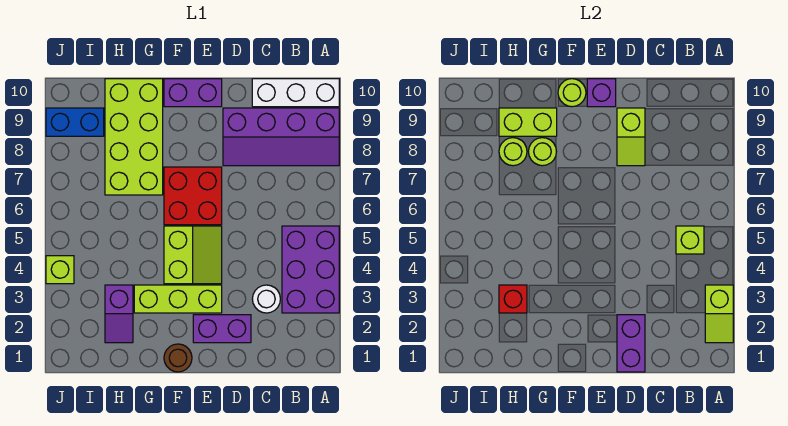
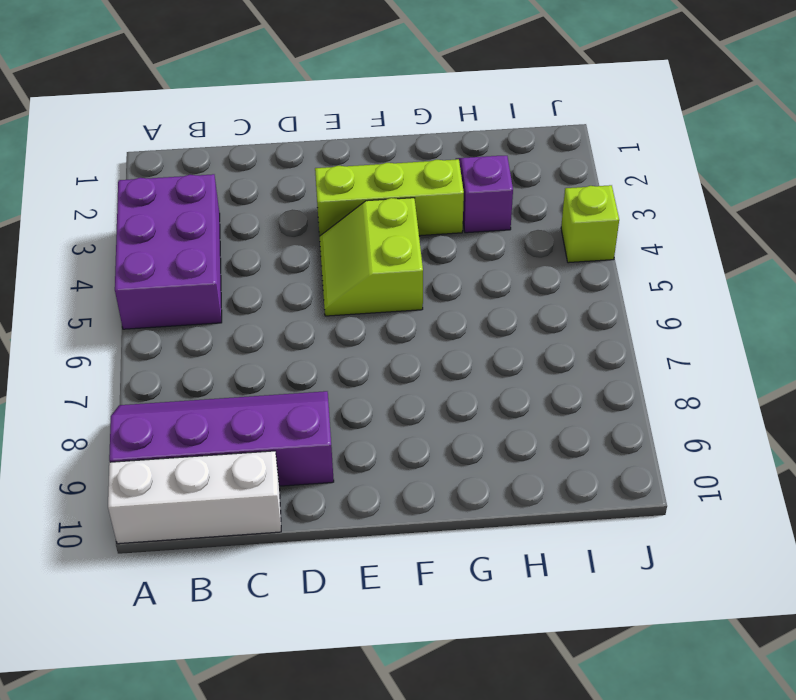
none -> white 1x1 round brick [252,285,280,313]
none -> purple 1x2 brick [193,315,251,343]
none -> red 2x2 brick [164,167,222,225]

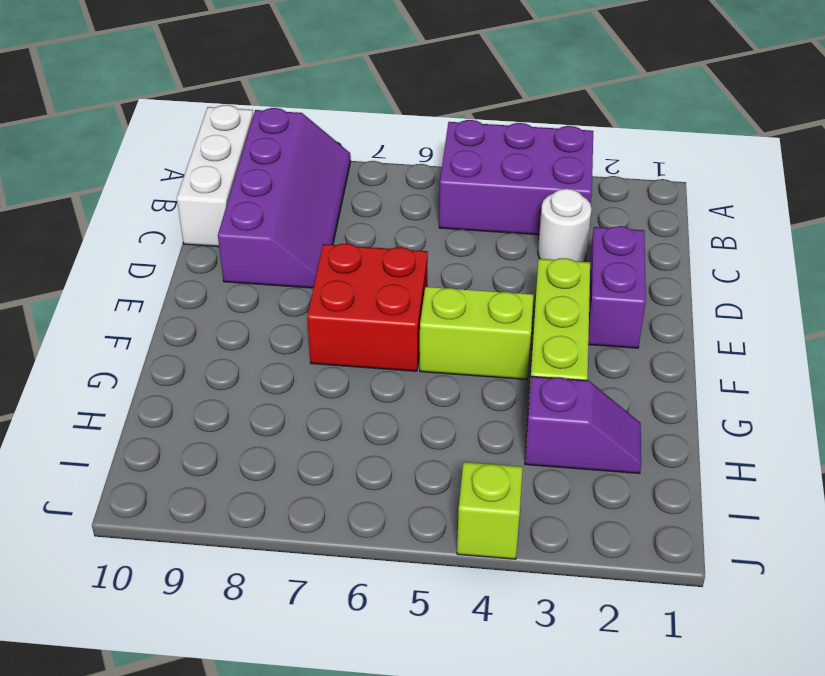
none -> purple 1x2 brick [164,79,222,107]
none -> brown 1x1 round brick [164,344,192,372]
none -> lime 2x4 brick [105,79,163,195]

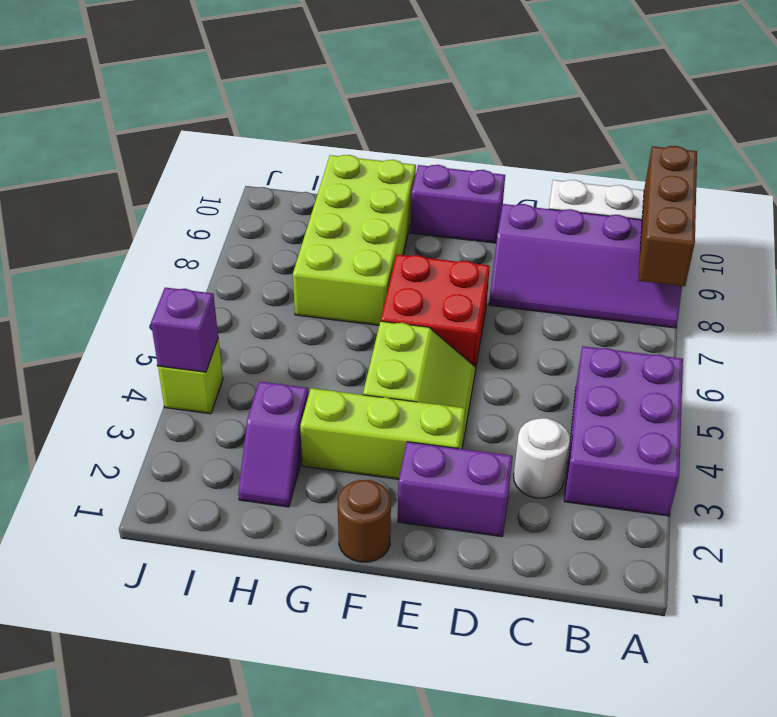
brown 1x3 brick [638,146,697,286] -> none
purple 1x1 brick [151,288,218,372] -> purple 1x1 brick moved to [587,79,616,107]
none -> blue 1x2 brick [46,108,104,136]
none -> lime 1x2 slope [705,285,733,343]
none -> lime 1x1 brick [676,226,704,254]

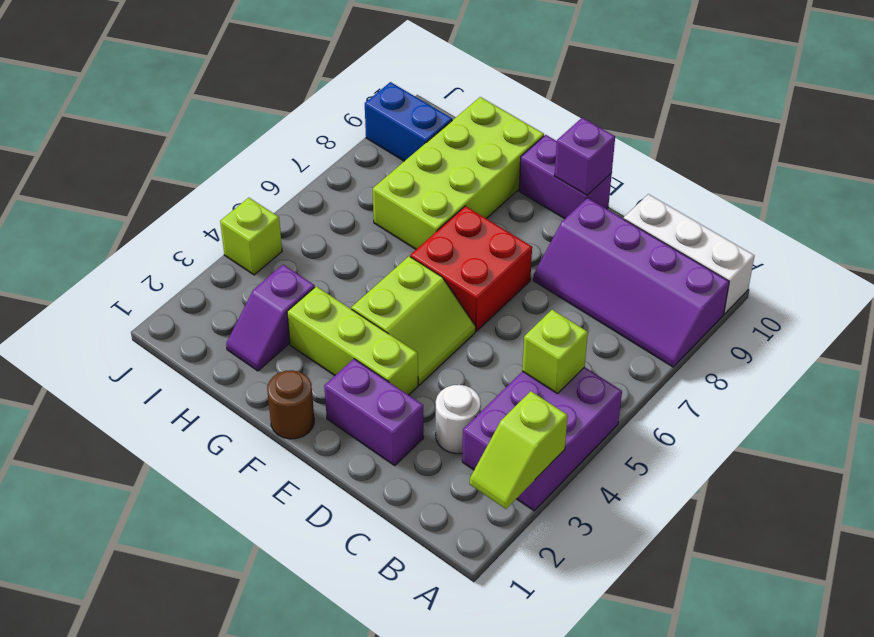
none -> purple 1x2 brick [617,315,645,372]
none -> lime 1x2 slope [617,108,645,166]
none -> lime 1x1 round brick [558,79,586,107]

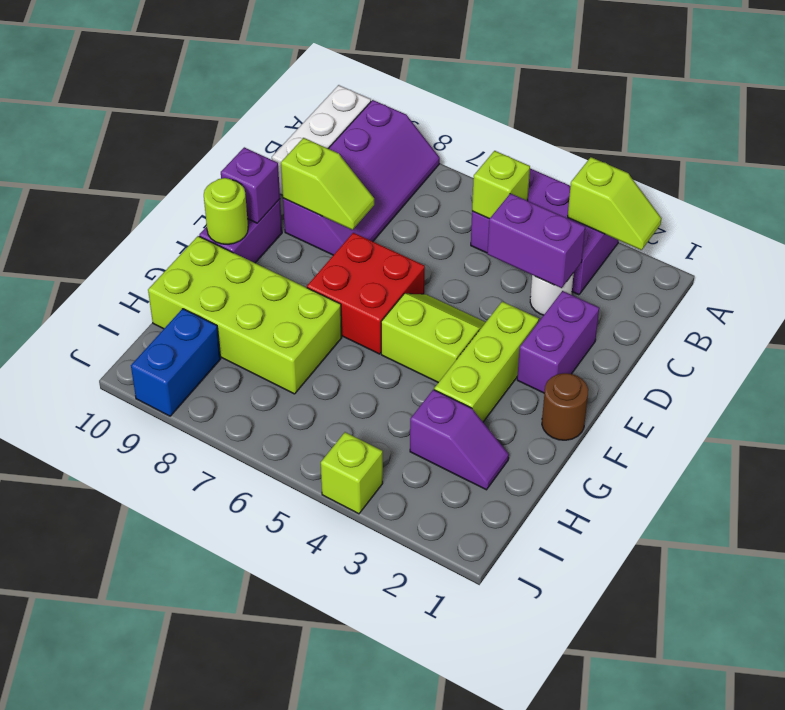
purple 1x2 brick [487,193,585,288] -> purple 1x2 brick moved to [617,315,645,372]
none -> lime 1x1 round brick [529,138,557,166]
none -> lime 1x2 brick [499,108,557,136]
none -> red 1x1 brick [499,285,527,313]

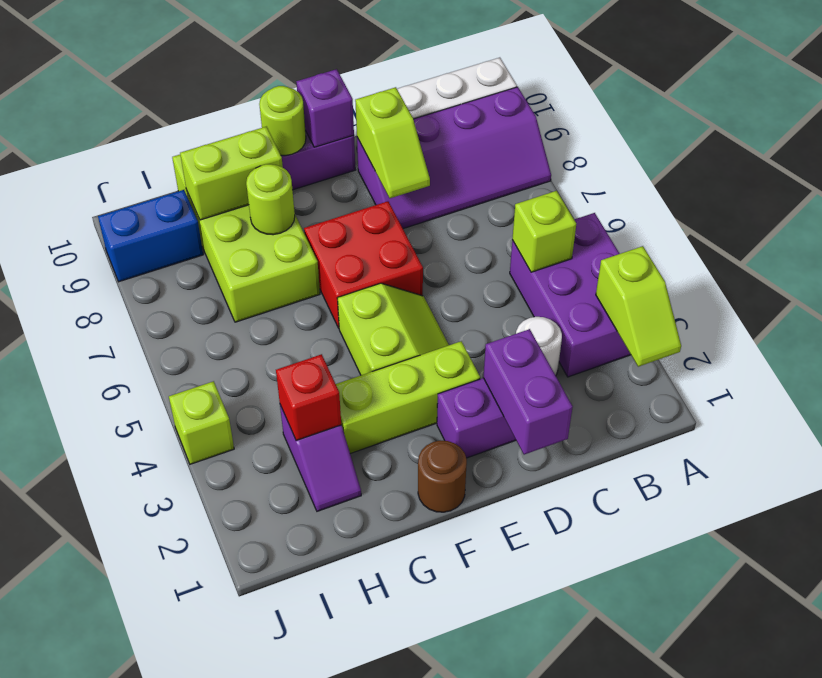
none -> lime 1x1 round brick [499,138,527,166]

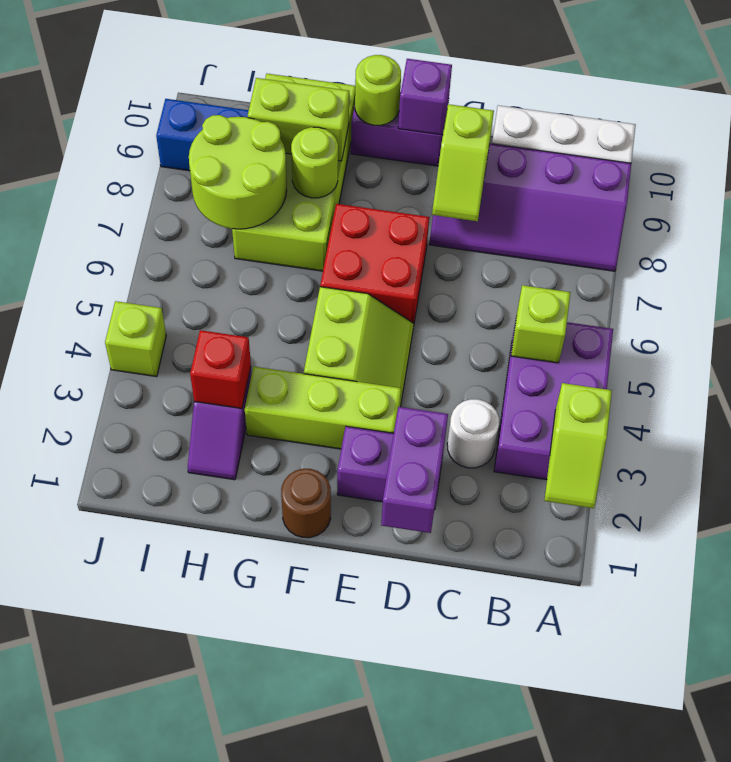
lime 2x2 round brick [189,115,287,229] -> lime 1x1 round brick [499,138,527,166]

